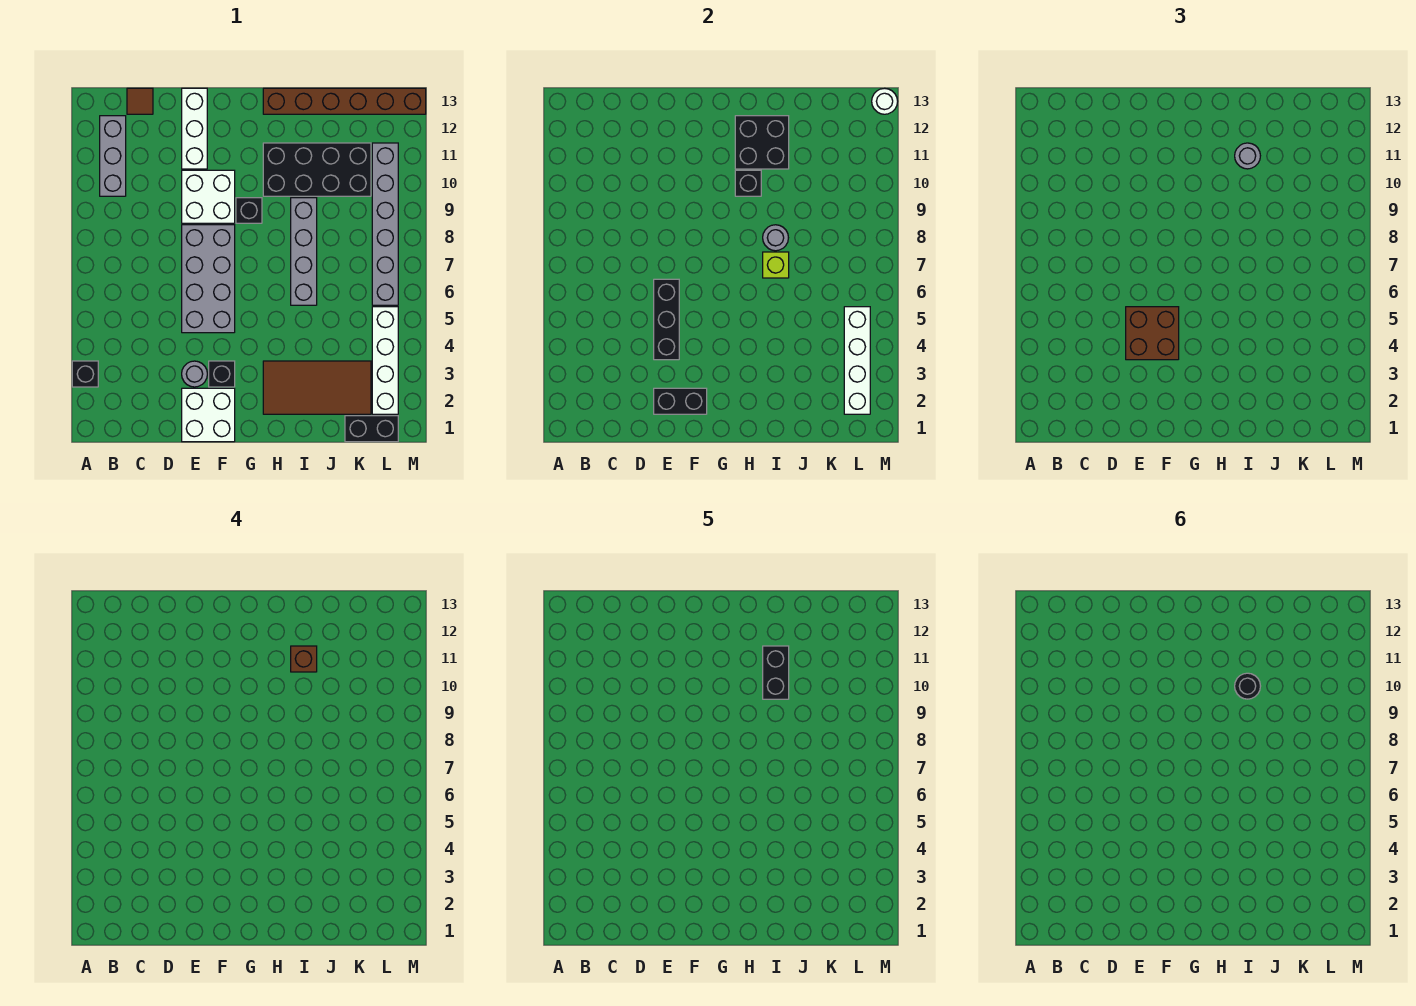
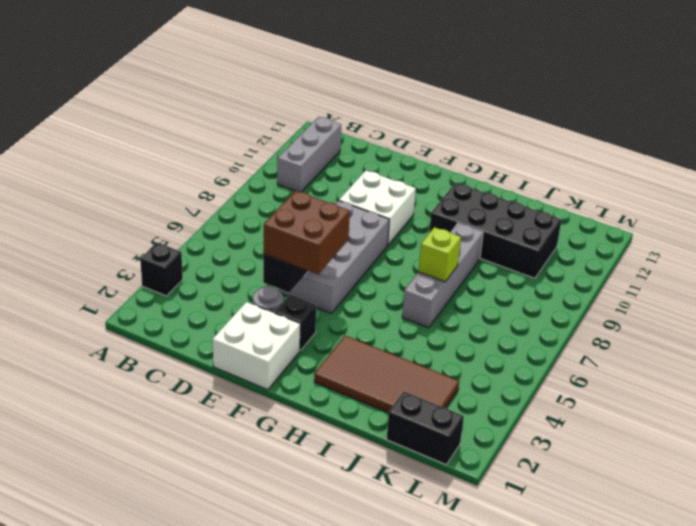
none -> brown 1x1 tile [127,88,153,114]
none -> white 1x3 brick [182,88,207,169]
none -> black 1x1 brick [236,198,262,223]
none -> brown 1x6 brick [263,88,426,114]

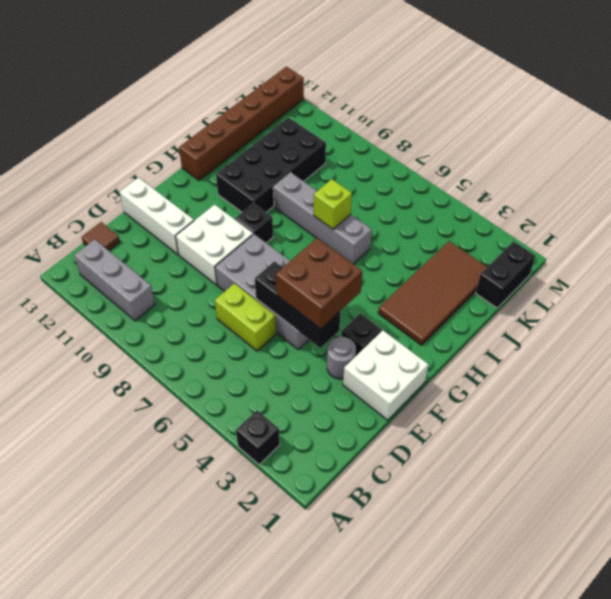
lime 1x2 brick [215,283,276,351] -> none
none -> white 1x4 brick [372,307,398,414]
none -> grey 1x6 brick [372,143,398,305]
none -> black 1x2 brick [654,388,707,414]
none -> black 1x1 brick [735,170,761,196]

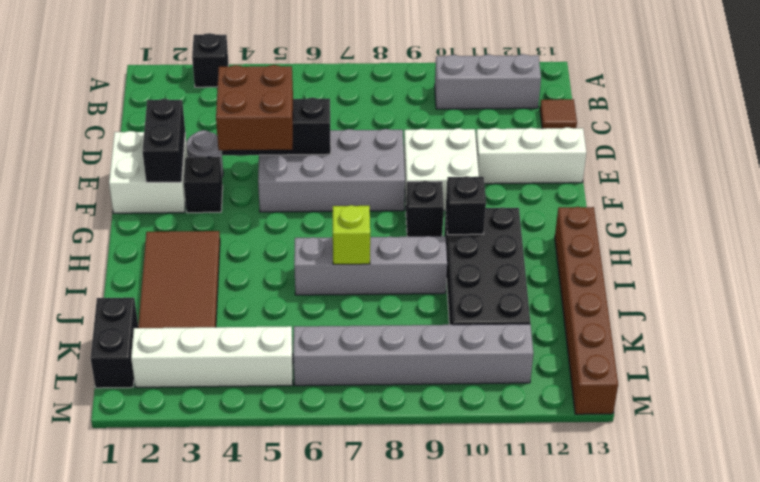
none -> black 2x2 brick [735,116,789,169]
none -> grey 1x1 round brick [763,225,788,251]
none -> white 1x4 brick [844,307,870,414]
none -> white 1x1 round brick [872,88,898,114]

